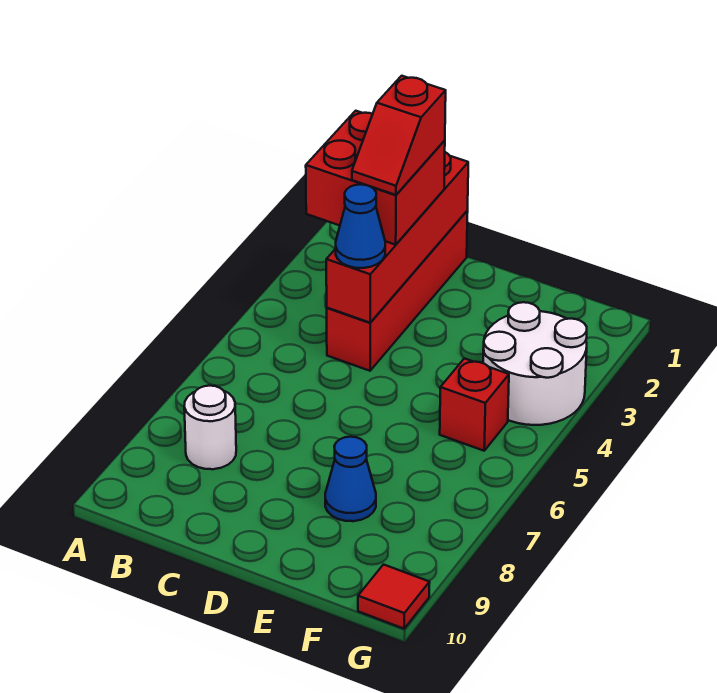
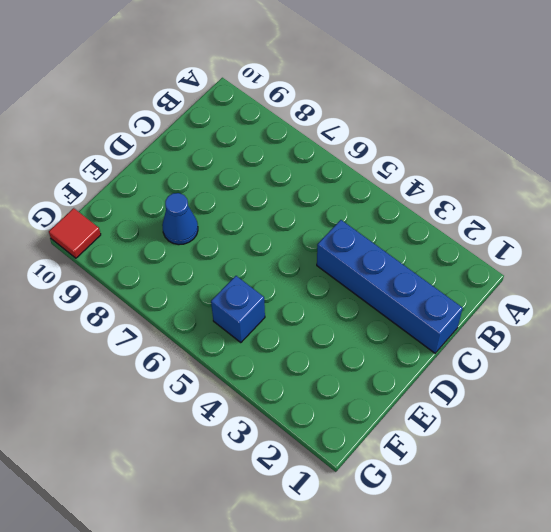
blue 1x4 brick [317,220,463,353] -> red 1x4 brick [327,211,468,371]
blue 1x1 brick [211,276,265,343] -> red 1x1 brick [440,358,509,451]
none -> white 1x1 round brick [184,386,236,469]
none -> white 2x2 round brick [483,302,587,425]

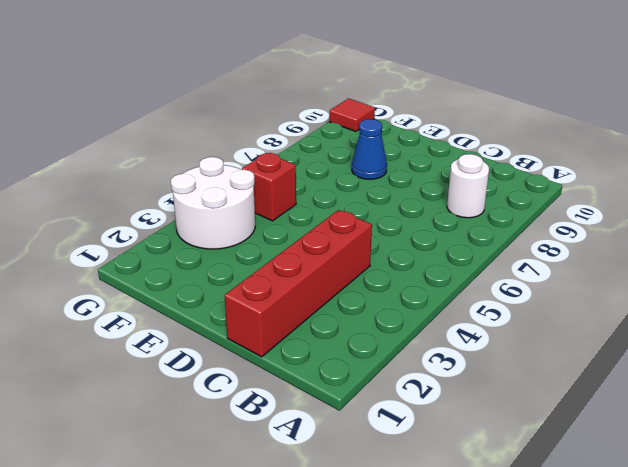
none -> red 1x4 brick [326,152,468,323]
none -> red 2x2 brick [306,111,445,245]

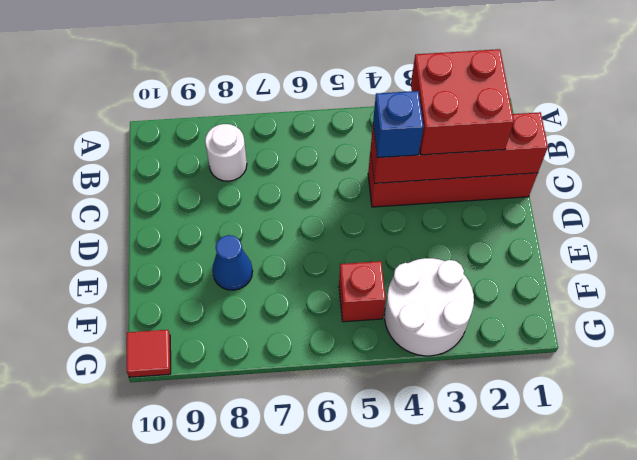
blue 1x1 brick [373,91,424,158] -> blue 1x1 cone [336,184,385,268]
none -> red 1x2 slope [352,76,446,195]

